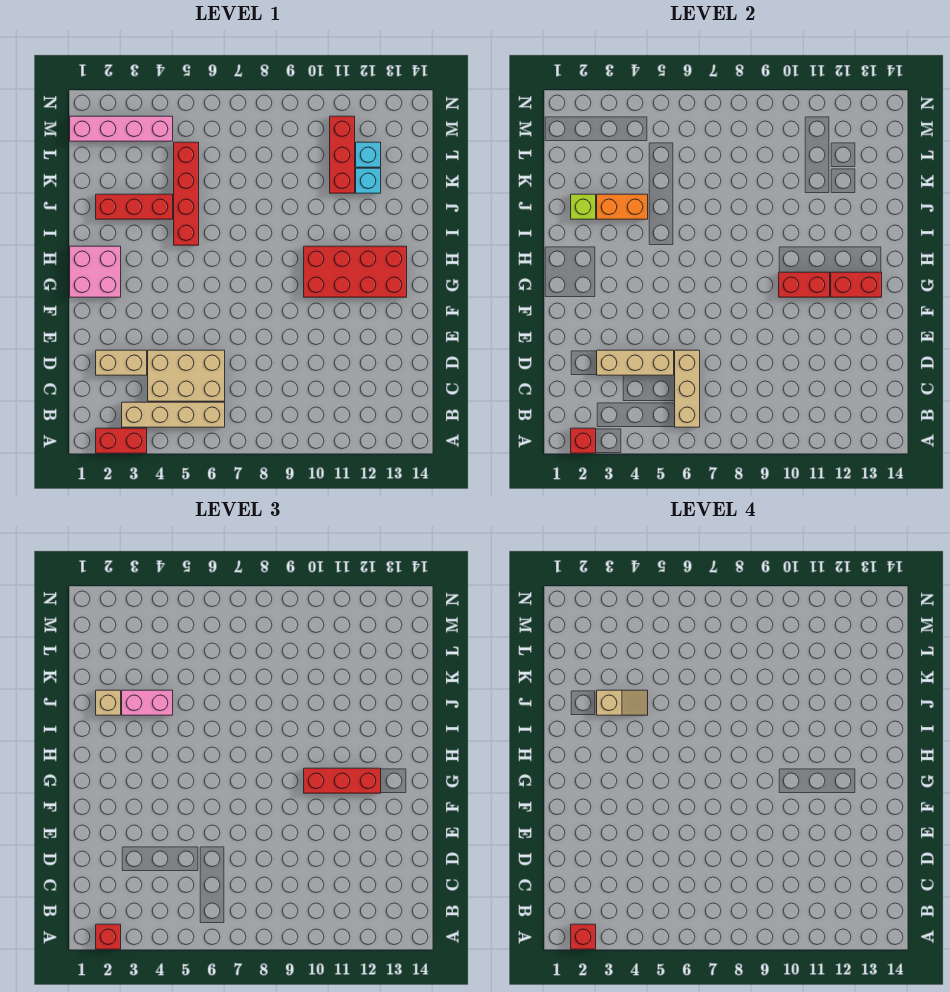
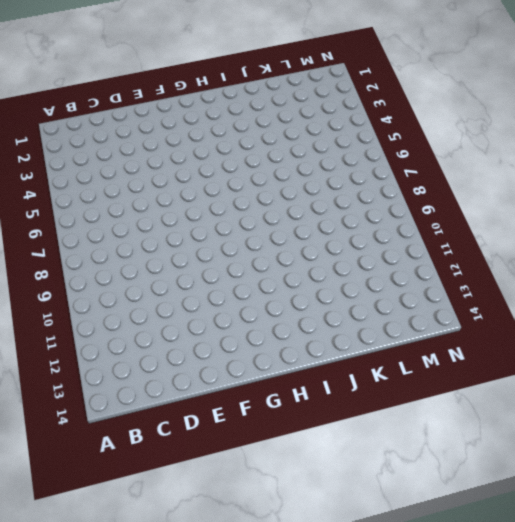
none -> red 1x2 brick [96,428,147,453]
none -> tan 1x4 brick [122,402,225,427]
none -> tan 2x3 brick [148,350,225,401]

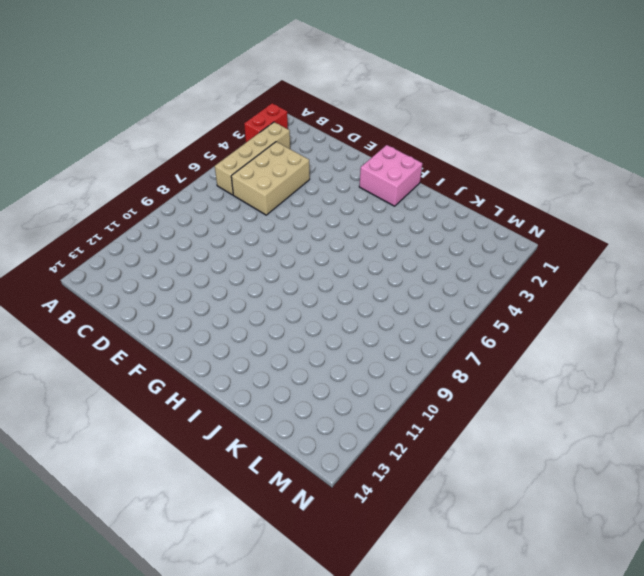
none -> tan 1x2 brick [96,350,147,375]
none -> red 2x4 brick [304,246,407,297]
none -> red 1x4 brick [174,142,199,245]

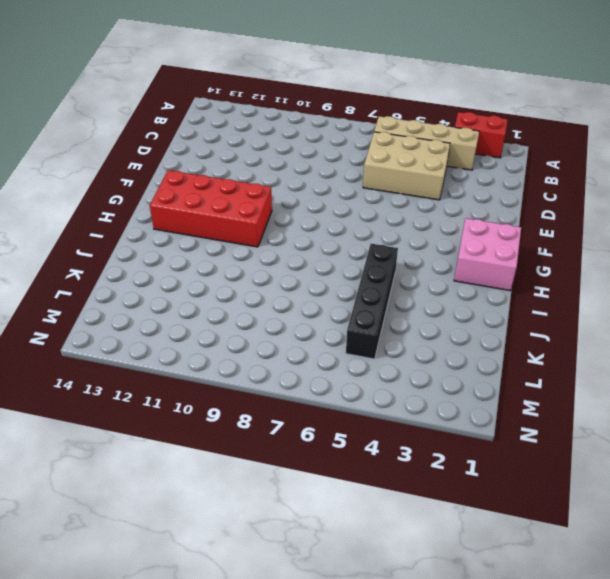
black 1x4 brick [346,244,398,359] -> red 1x4 brick [174,142,199,245]
none -> tan 1x2 brick [96,350,147,375]
none -> red 1x3 brick [96,194,173,219]
none -> red 1x3 brick [330,116,355,193]

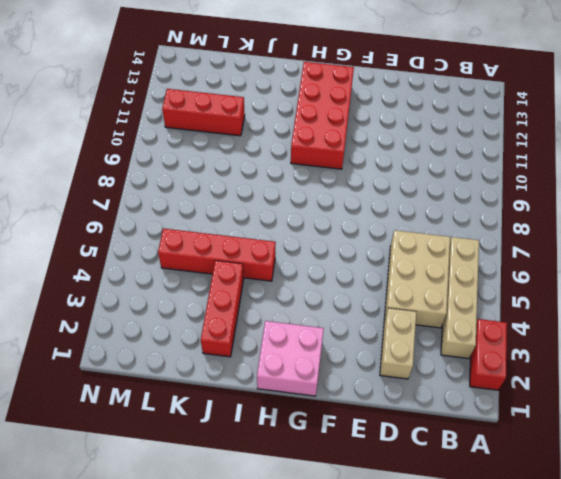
none -> cyan 1x1 brick [356,168,381,193]
none -> cyan 1x1 brick [356,142,381,167]
none -> pink 1x4 brick [70,116,173,141]

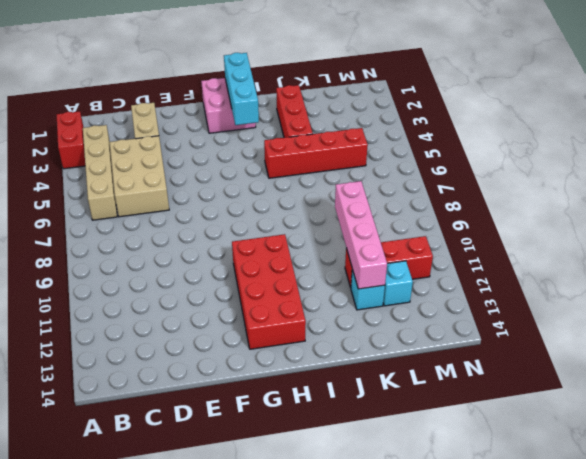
cyan 1x3 brick [224,53,259,125] -> none
pink 1x4 brick [335,181,387,289] -> pink 1x4 brick moved to [70,116,173,141]
none -> red 1x1 brick [571,428,596,453]
none -> tan 1x3 brick [675,350,700,427]
none -> tan 1x3 brick [597,350,674,375]

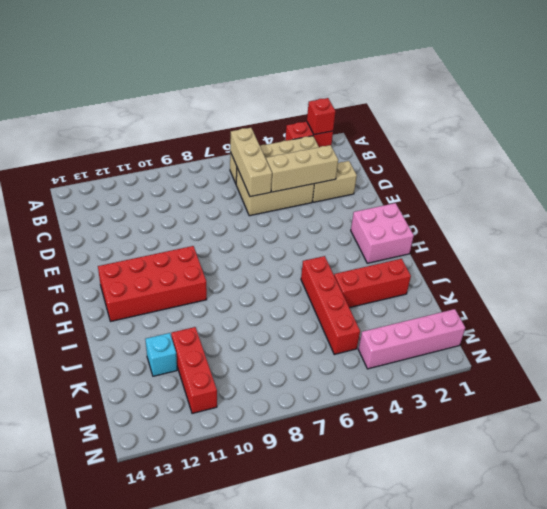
none -> cyan 1x1 brick [356,142,381,167]
none -> red 1x2 brick [779,272,830,297]
none -> red 1x2 brick [831,272,882,297]

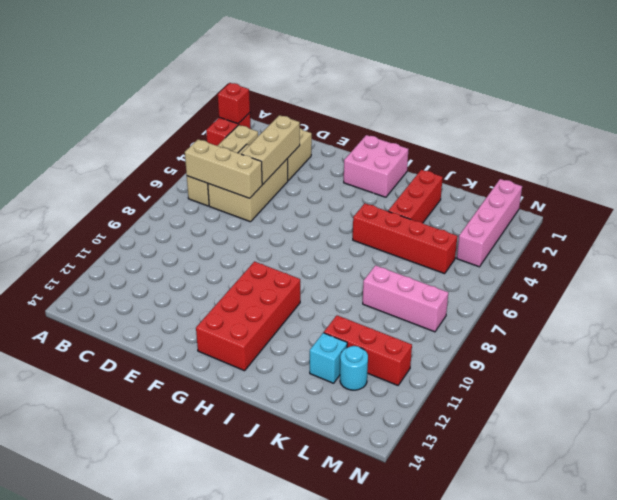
pink 1x3 brick [363,265,448,332] -> none
cyan 1x1 round brick [340,346,368,390] -> cyan 1x1 brick [356,142,381,167]
none -> red 1x2 brick [779,272,830,297]
none -> red 1x2 brick [831,272,882,297]
none -> lime 1x1 brick [571,194,596,219]

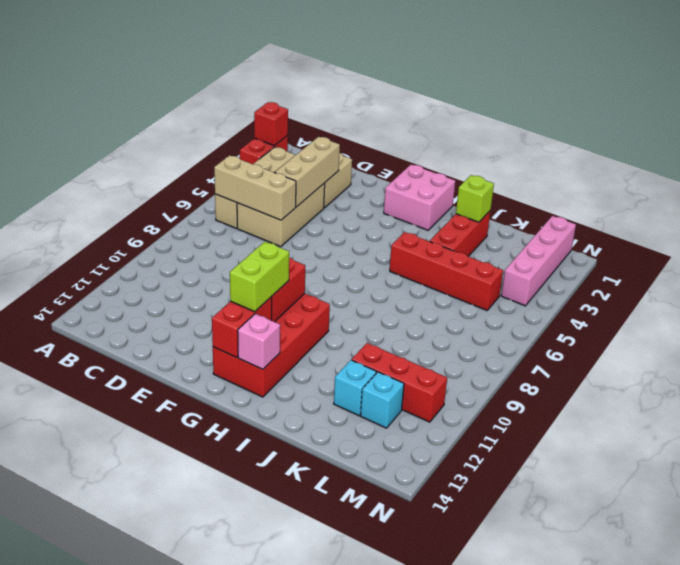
lime 1x2 brick [230,242,289,312] -> red 1x3 brick [304,768,381,793]
pink 1x1 brick [238,314,280,369] -> none
none -> orange 1x2 brick [597,194,648,219]
none -> red 1x1 brick [96,924,121,949]
none -> tan 1x1 brick [96,690,121,715]

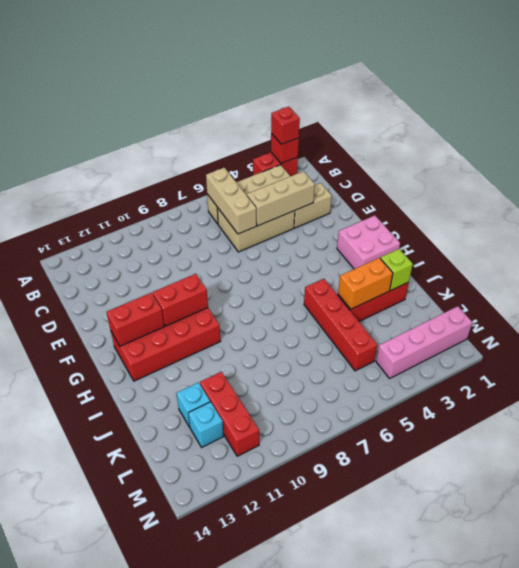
none -> red 1x3 brick [304,768,381,793]
none -> tan 1x1 brick [96,690,121,715]
none -> pink 1x2 brick [122,690,173,715]

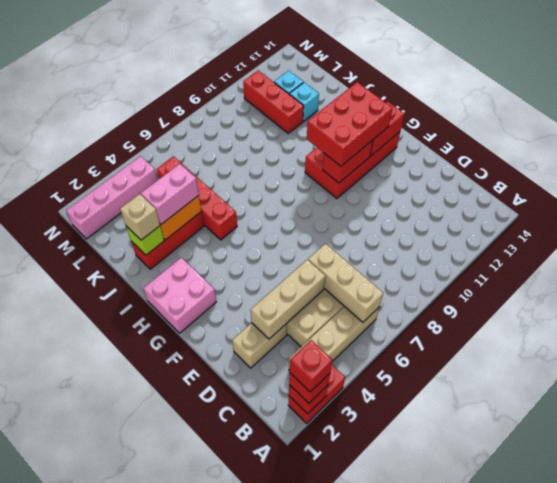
red 2x3 brick [307,82,393,166] -> red 1x3 brick [304,768,381,793]
none -> tan 1x2 slope [597,690,648,715]

